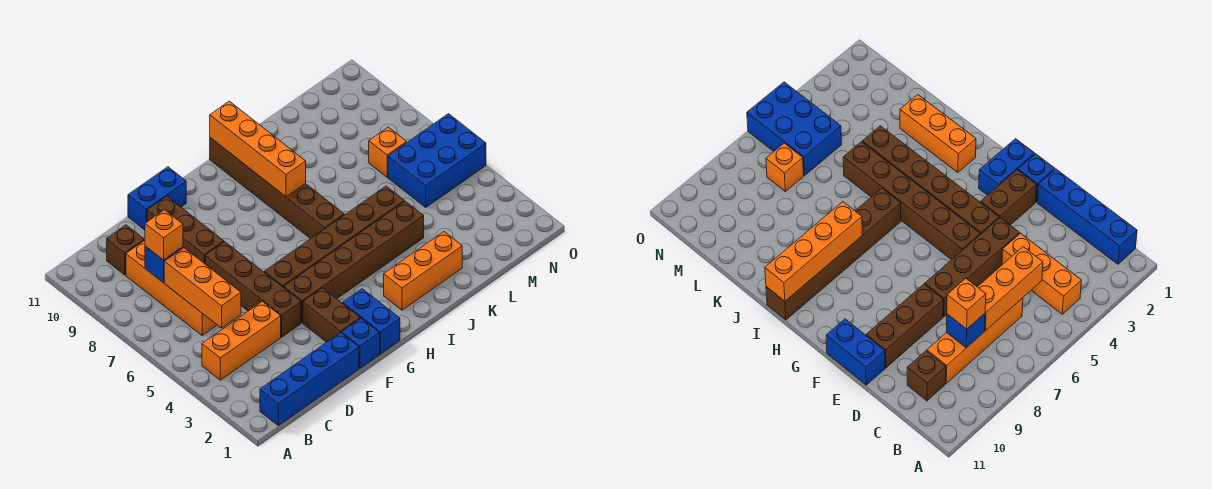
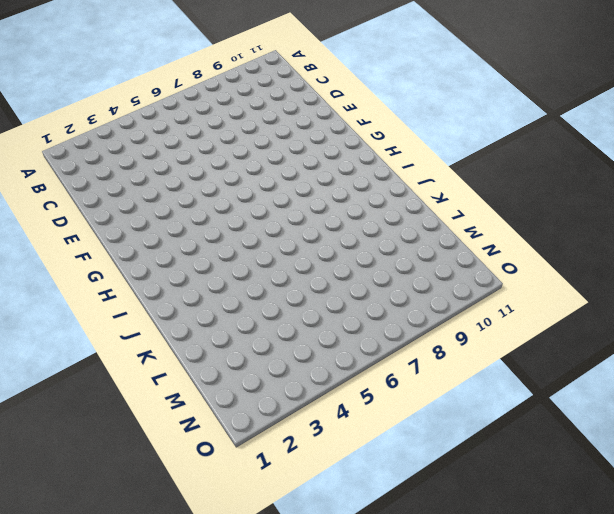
none -> blue 1x4 brick [260,333,359,425]
none -> orange 1x3 brick [202,301,281,380]
none -> orange 1x4 brick [126,240,217,335]

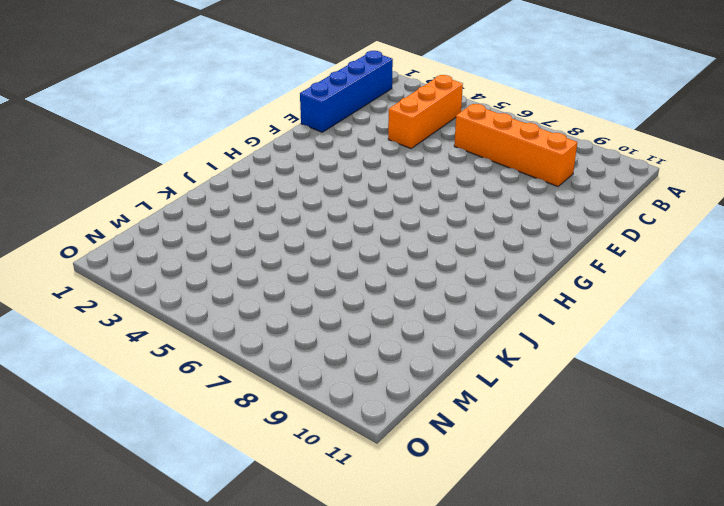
none -> brown 1x1 brick [107,225,144,275]
none -> brown 1x4 brick [205,242,301,337]
none -> brown 1x3 brick [147,196,224,264]

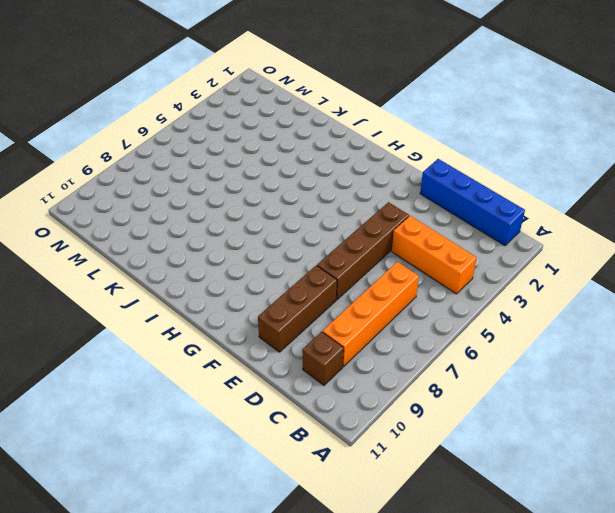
none -> blue 1x2 brick [128,167,186,230]
none -> blue 1x1 brick [342,318,380,368]
none -> brown 1x2 brick [303,288,360,342]

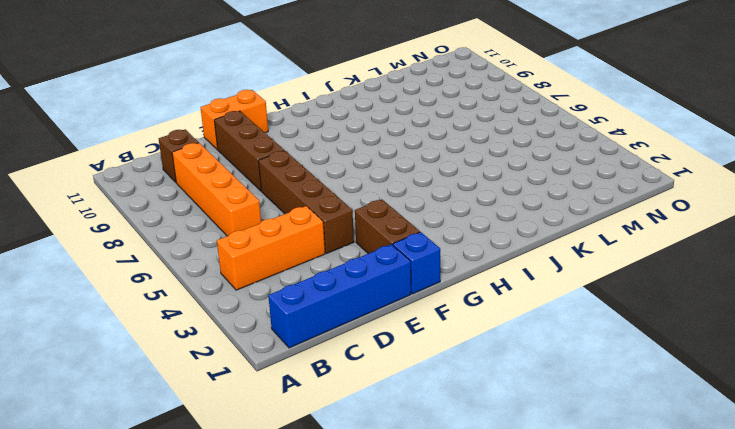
orange 1x2 brick [200,90,268,149] -> blue 1x2 brick [128,167,186,230]
none -> brown 1x6 brick [284,201,424,323]
none -> brown 1x6 brick [264,186,404,287]
none -> blue 1x2 brick [343,289,400,354]

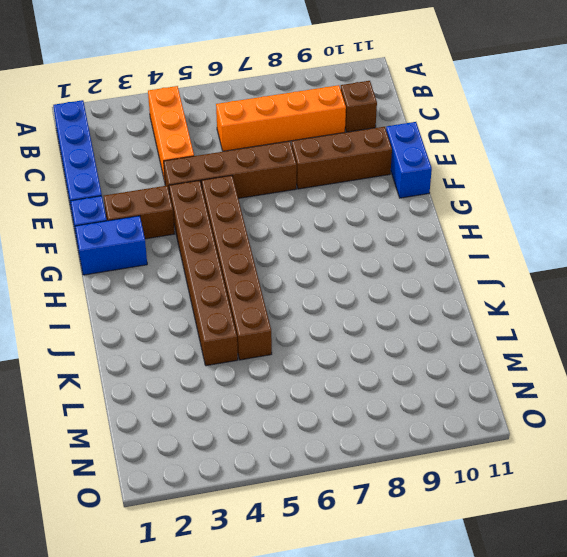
none -> orange 1x3 brick [384,232,462,310]
none -> brown 1x6 brick [210,138,344,239]
none -> blue 2x3 brick [388,114,486,207]

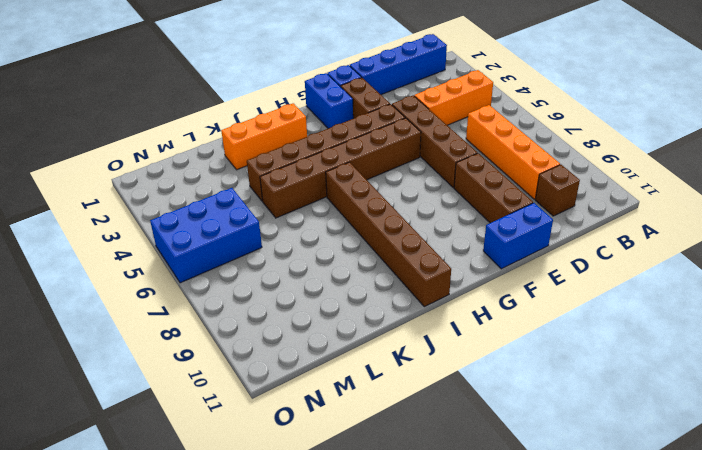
none -> orange 1x1 brick [369,127,407,177]
none -> orange 1x3 brick [164,248,241,328]
none -> blue 1x1 brick [145,246,183,283]

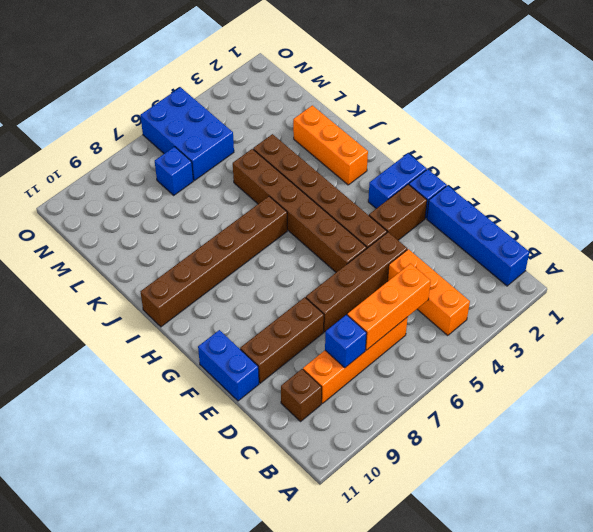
blue 1x1 brick [155,147,193,195] -> orange 1x1 brick [369,127,407,177]
none -> orange 1x4 brick [210,101,306,197]
none -> orange 1x1 brick [145,210,183,260]

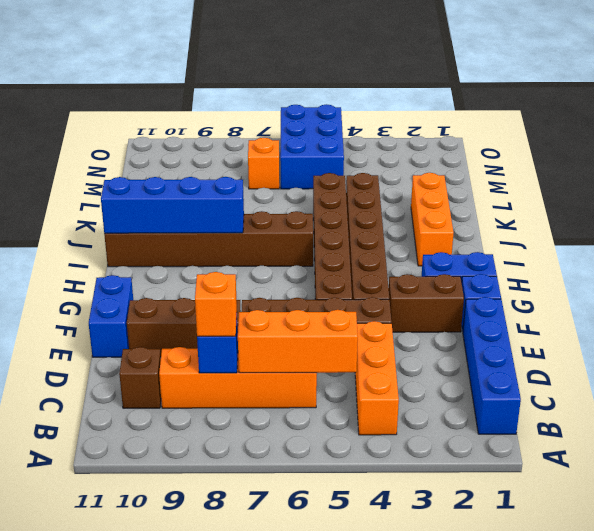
blue 1x4 brick [101,177,244,233] -> orange 1x4 brick [210,101,306,197]

